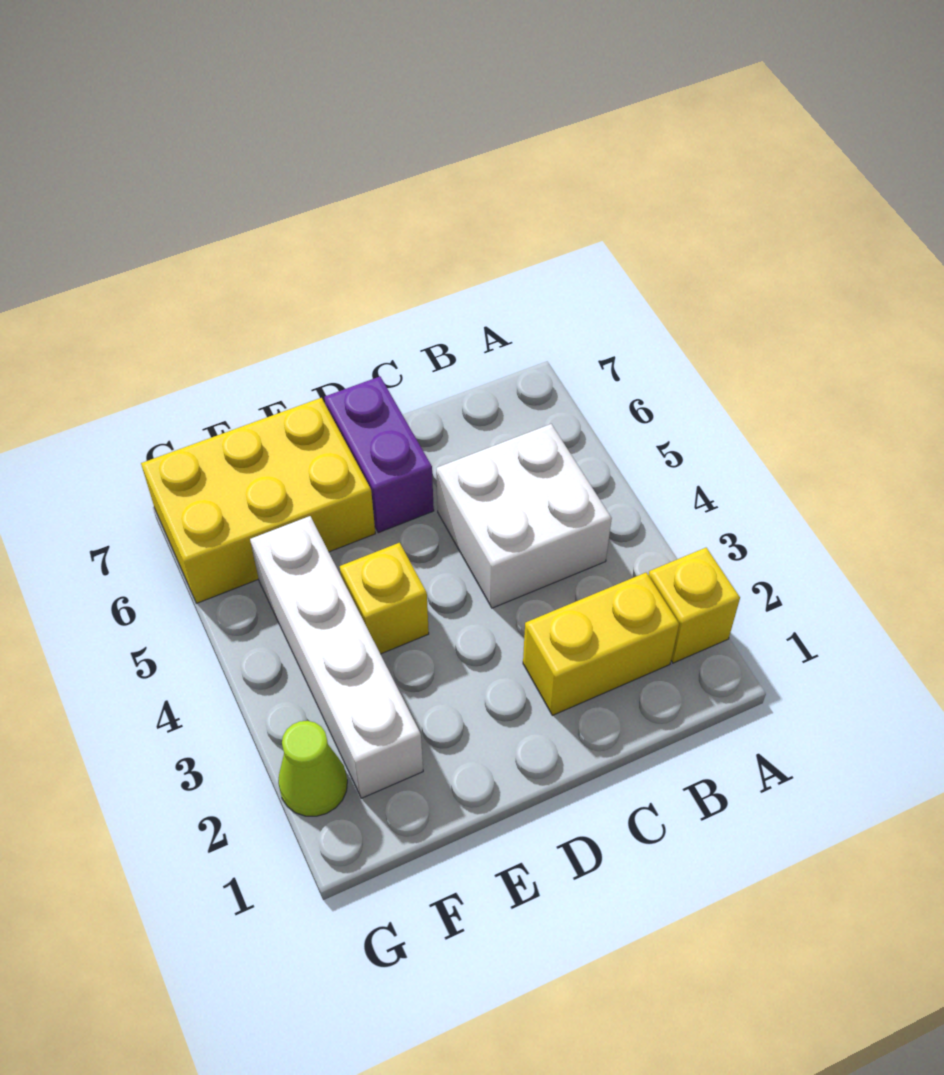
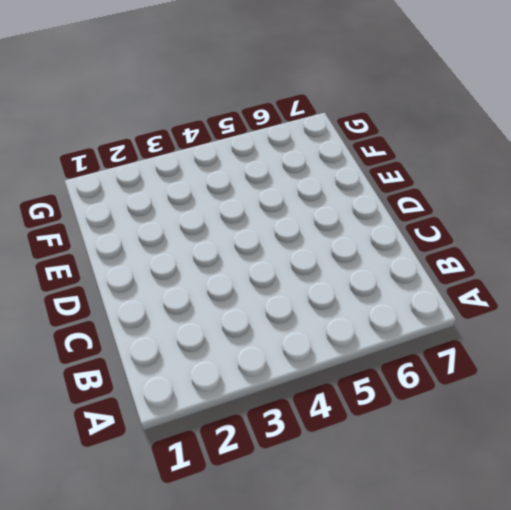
none -> yellow 1x1 brick [648,548,740,663]
none -> yellow 1x2 brick [523,573,679,715]

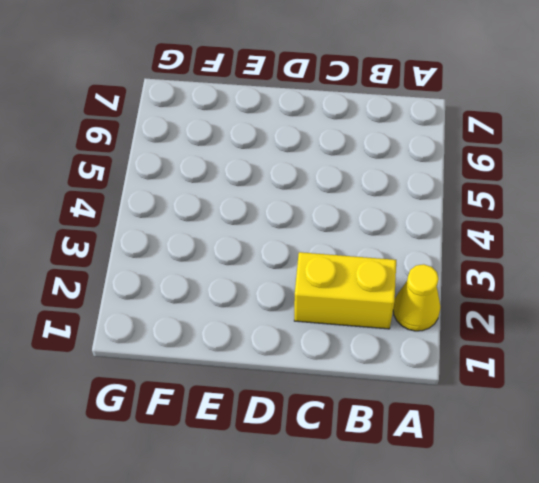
yellow 1x1 cone [393,264,441,331] -> yellow 1x1 brick [648,548,740,663]
none -> white 2x2 brick [436,424,612,608]
none -> purple 1x2 brick [325,377,434,533]

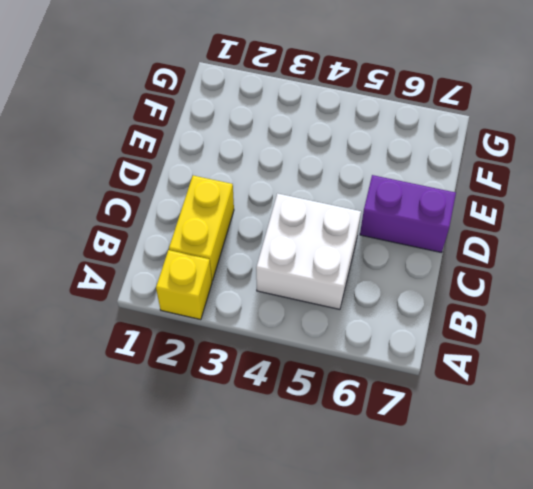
none -> yellow 1x1 brick [340,543,429,654]
none -> yellow 2x3 brick [141,398,375,603]

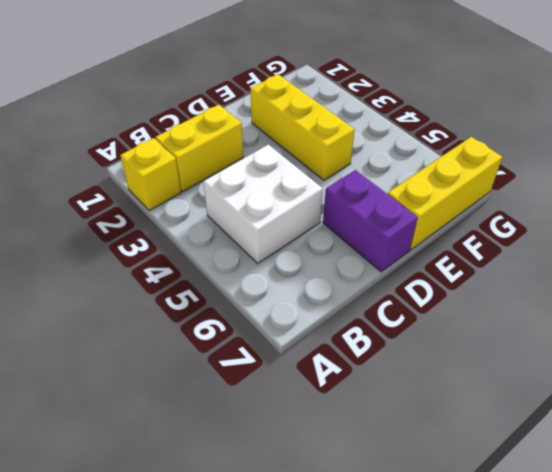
yellow 1x3 brick [251,74,355,180] -> yellow 1x1 brick [340,543,429,654]
yellow 1x3 brick [388,137,502,250] -> yellow 2x3 brick [141,398,375,603]
none -> white 1x4 brick [250,516,423,798]
none -> lime 1x1 cone [278,721,347,816]

